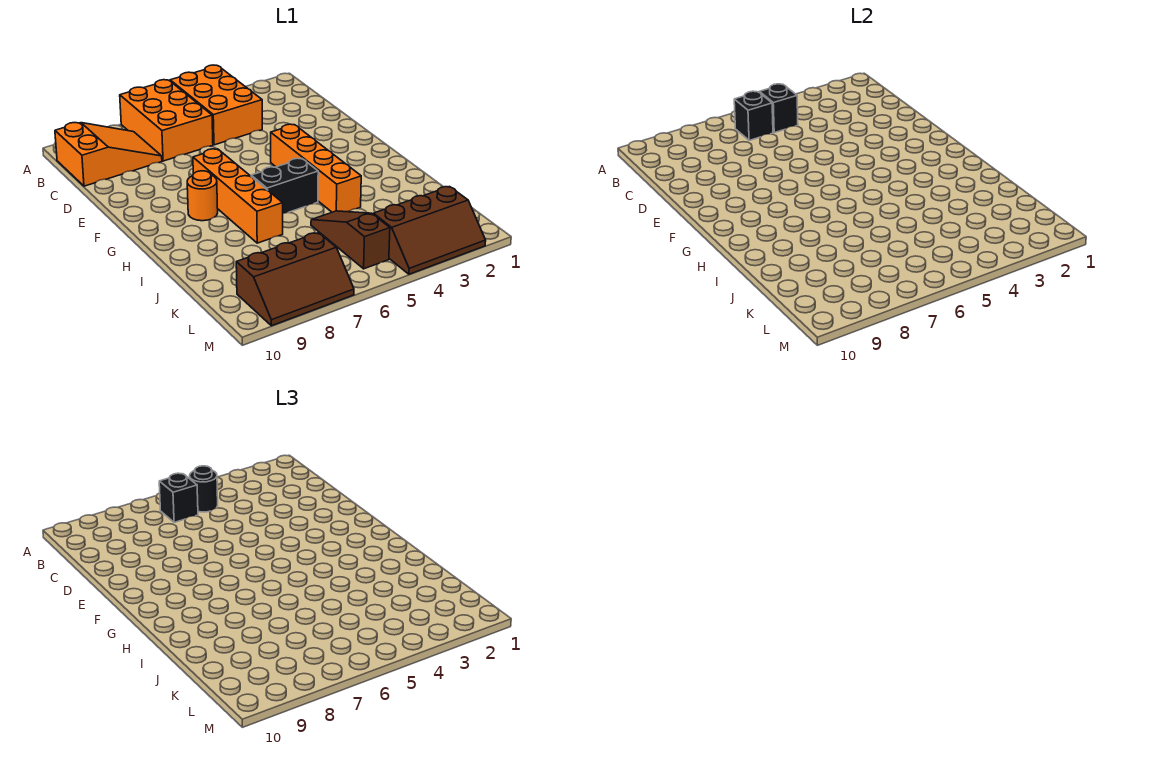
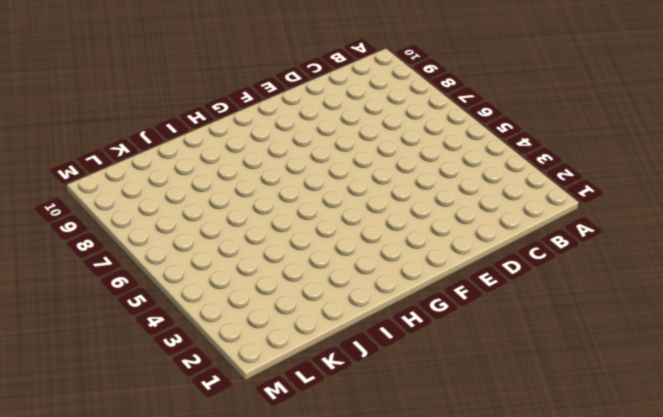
none -> orange 2x3 brick [170,65,262,145]
none -> orange 2x3 brick [120,80,213,161]
none -> orange 2x3 slope [55,123,162,186]

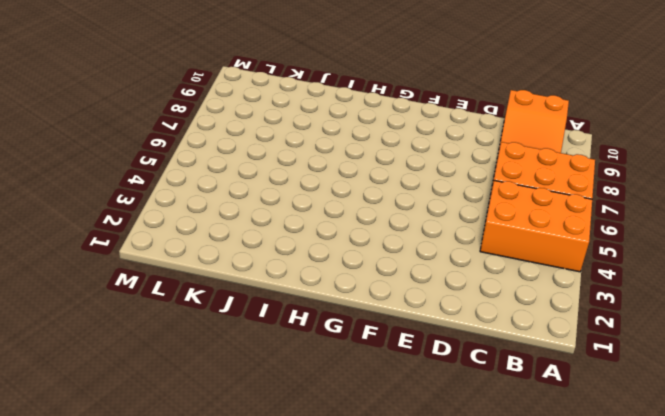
none -> orange 1x4 brick [271,124,361,212]
none -> orange 1x4 brick [193,149,283,243]
none -> orange 1x1 round brick [187,171,218,221]

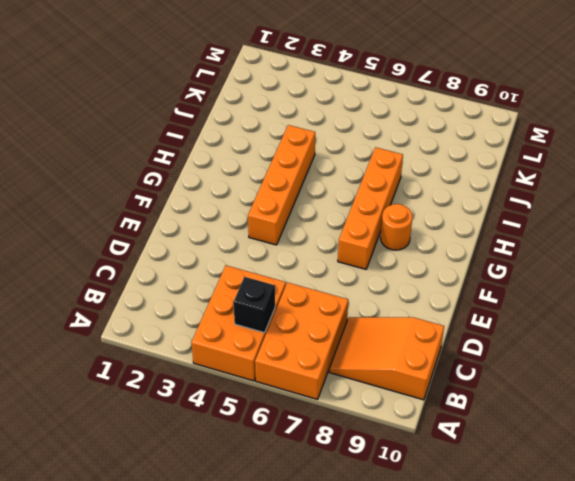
none -> black 1x2 brick [251,158,318,213]
none -> brown 1x3 slope [311,211,390,269]
none -> brown 2x3 slope [373,187,486,274]

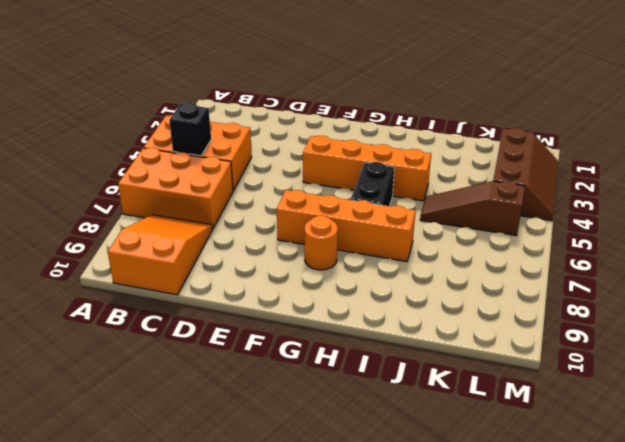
none -> brown 2x3 slope [236,233,354,326]
none -> black 1x1 brick [734,91,773,140]
none -> black 1x1 round brick [190,466,218,512]

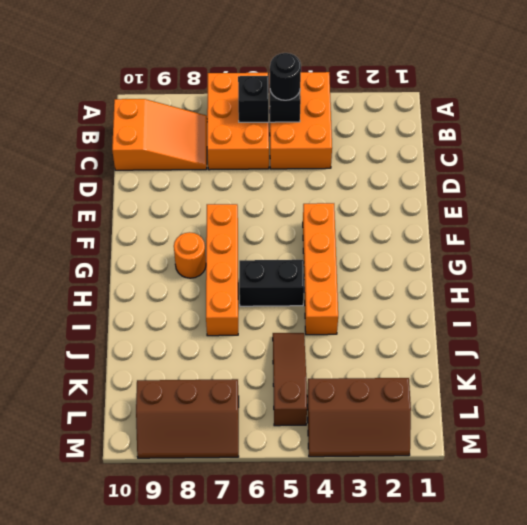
none -> black 1x1 brick [159,473,198,522]

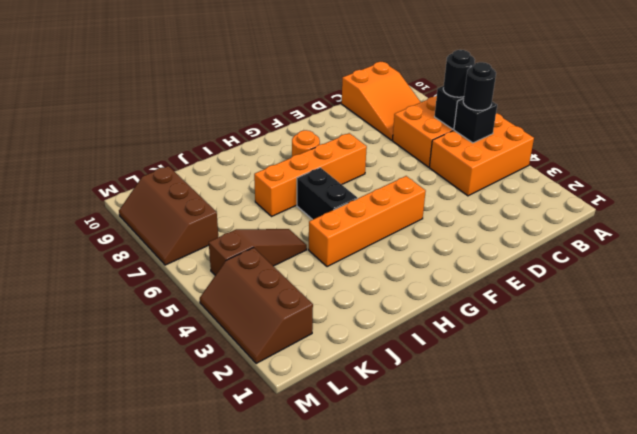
black 1x1 round brick [443,50,475,97] -> black 1x1 brick [159,473,198,522]

